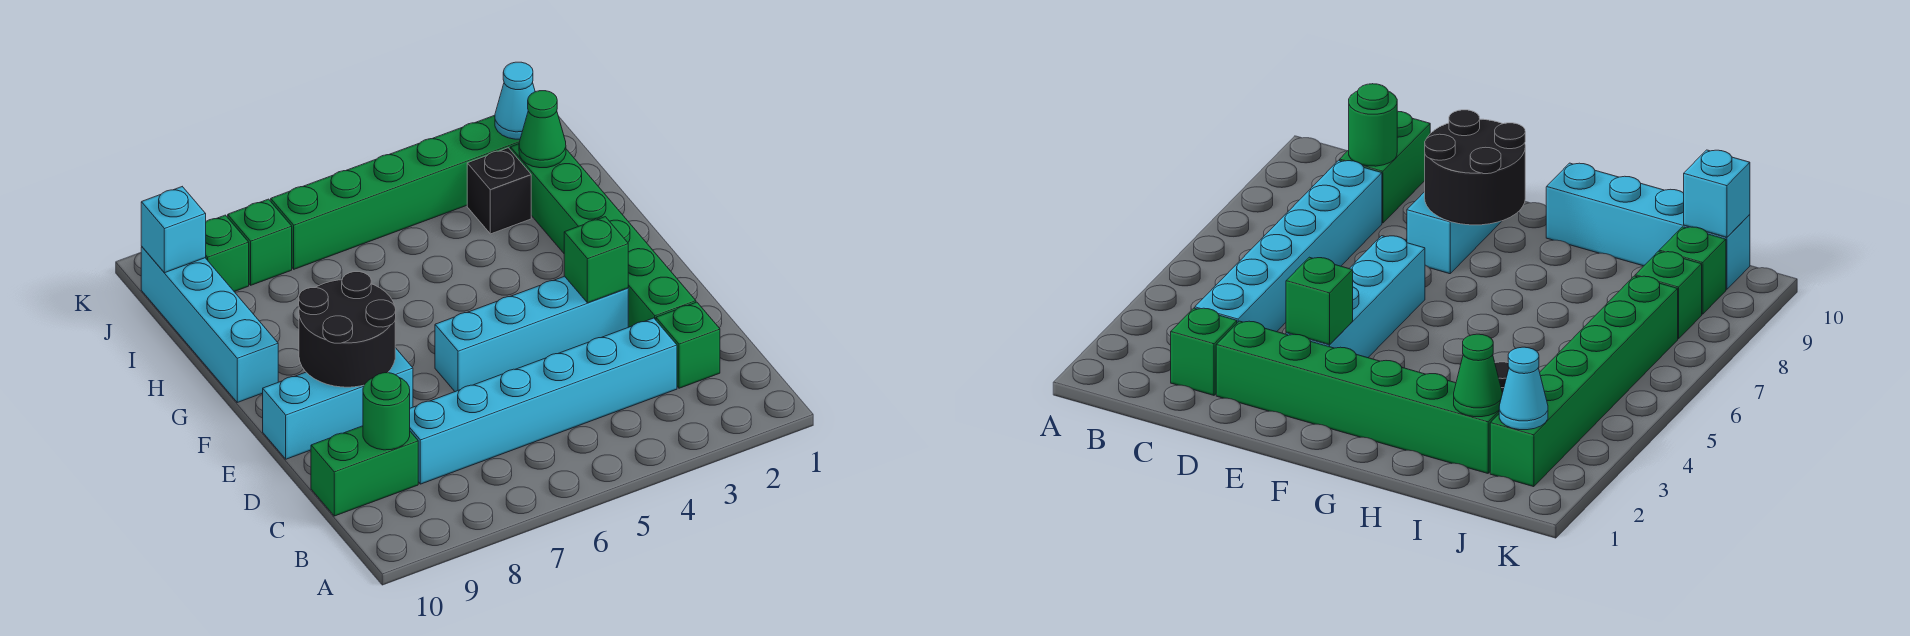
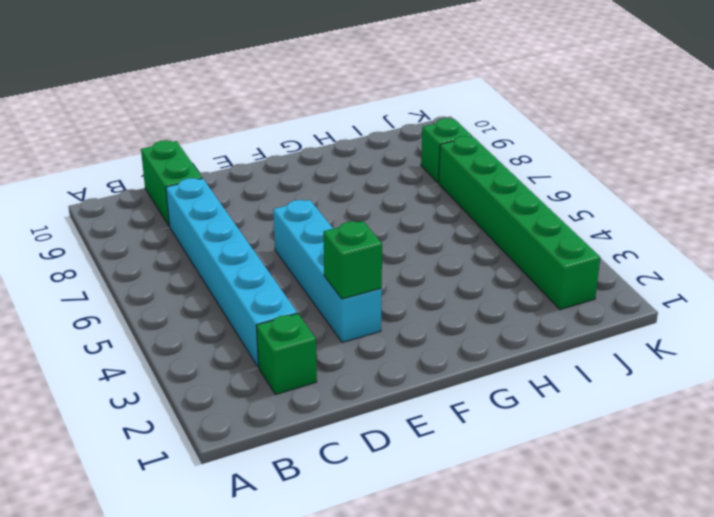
none -> green 1x6 brick [510,144,696,327]
none -> cyan 1x3 brick [263,348,413,459]
none -> cyan 1x4 brick [141,247,278,402]

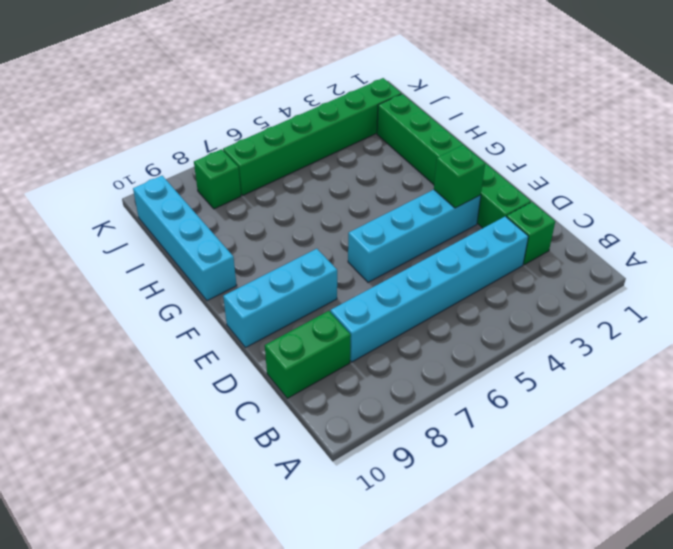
none -> black 1x1 brick [467,148,531,234]
none -> green 1x1 brick [206,215,249,292]
none -> green 1x1 round brick [363,373,410,450]

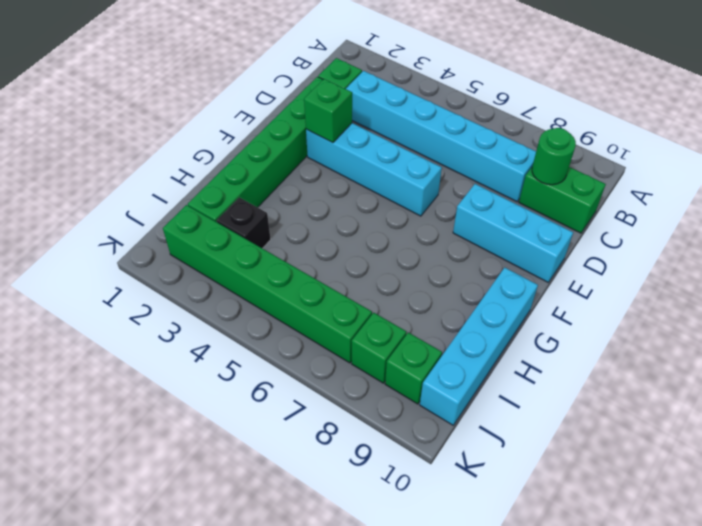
none -> black 2x2 round brick [299,272,396,387]
none -> green 1x1 cone [519,91,566,168]
none -> cyan 1x1 cone [495,62,535,139]

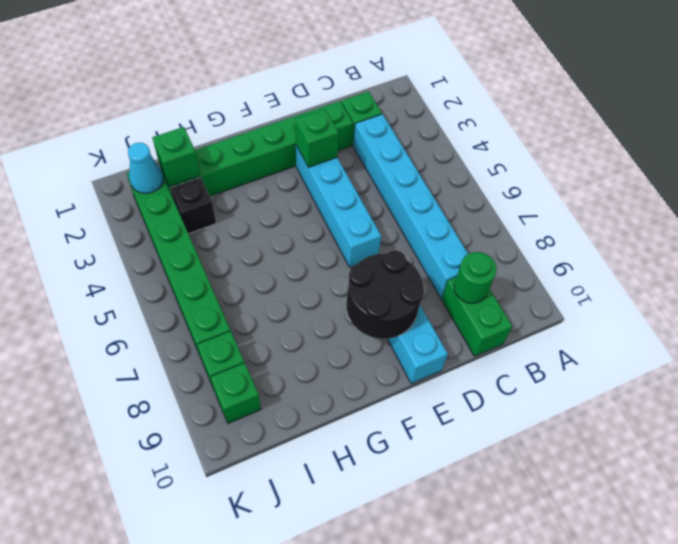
green 1x1 brick [152,127,200,186] -> green 1x1 cone [519,91,566,168]
none -> cyan 1x4 brick [141,247,278,402]
none -> cyan 1x1 brick [141,187,206,273]

